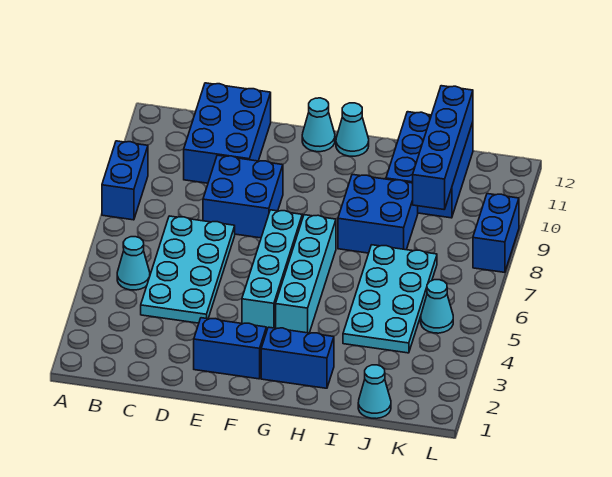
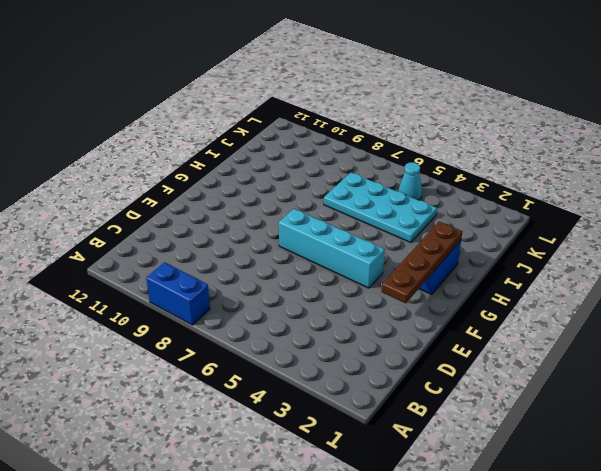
brown 1x4 plate [381,222,462,303] -> none
none -> cyan 1x1 cone [117,237,150,290]
none -> cyan 2x4 plate [141,216,235,323]
none -> blue 2x3 brick [184,83,271,183]

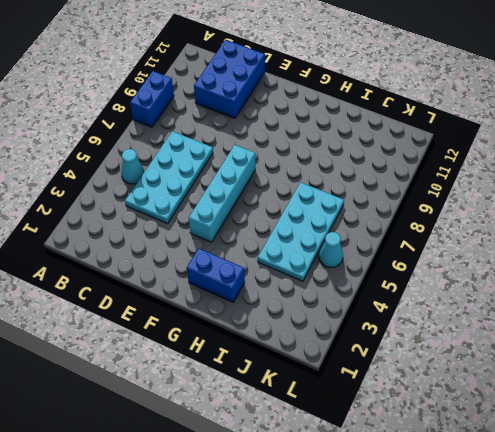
none -> blue 2x2 brick [203,155,283,238]
none -> blue 1x2 brick [194,318,266,379]
none -> cyan 1x1 cone [302,98,335,152]

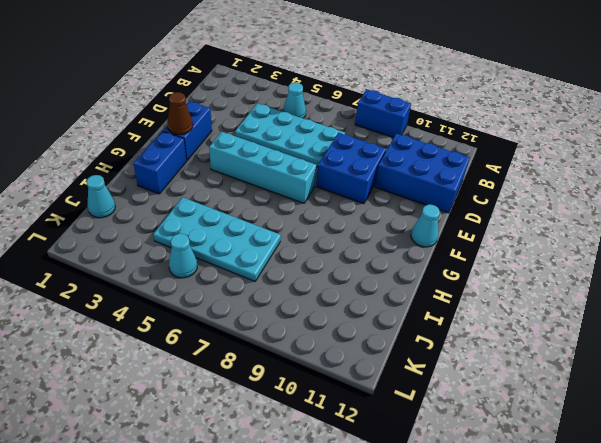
brown 1x1 cone [167,92,193,135] -> none
none -> cyan 1x4 brick [276,215,336,333]
none -> cyan 1x1 cone [336,103,369,156]
none -> blue 2x2 brick [338,174,418,253]

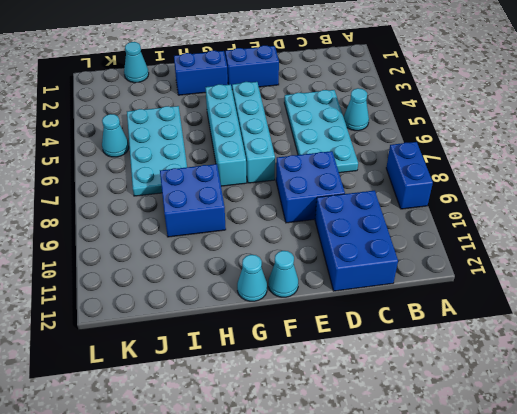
none -> blue 2x3 brick [386,112,473,218]
none -> blue 1x2 brick [473,194,519,272]
none -> blue 1x4 brick [413,86,473,209]

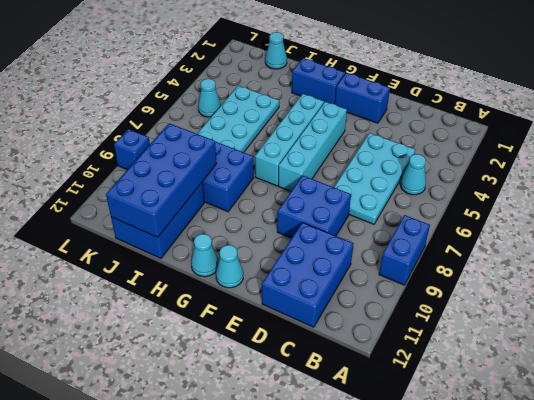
blue 2x4 brick [106,123,217,237] -> blue 1x4 brick [413,86,473,209]
blue 1x1 brick [114,129,150,170] -> blue 1x2 brick [473,194,519,272]

